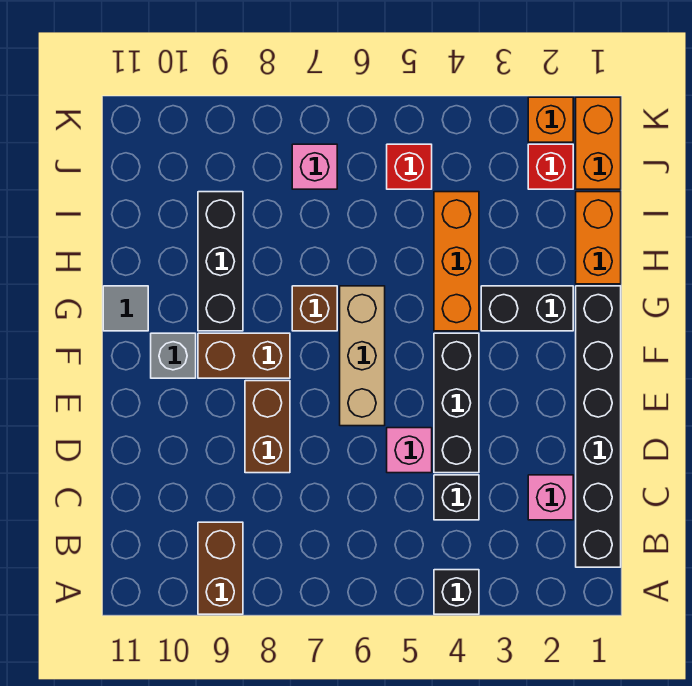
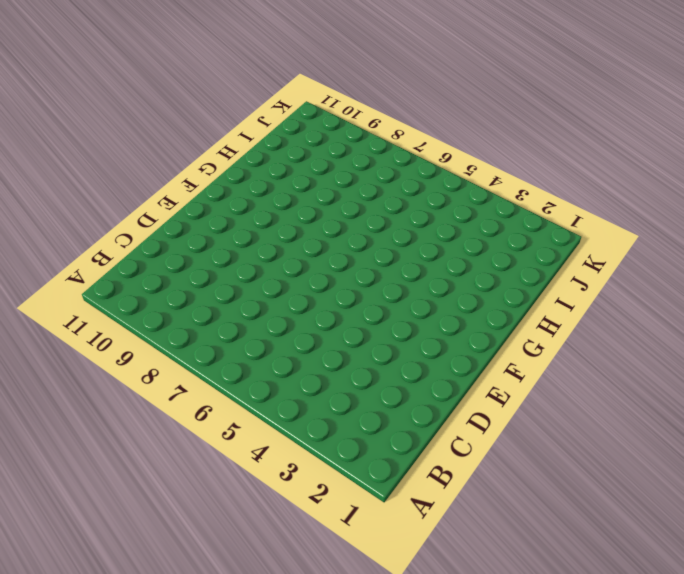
none -> black 1x1 brick [434,570,479,614]
none -> brown 1x2 brick [198,522,243,614]
none -> black 1x6 brick [576,286,621,567]

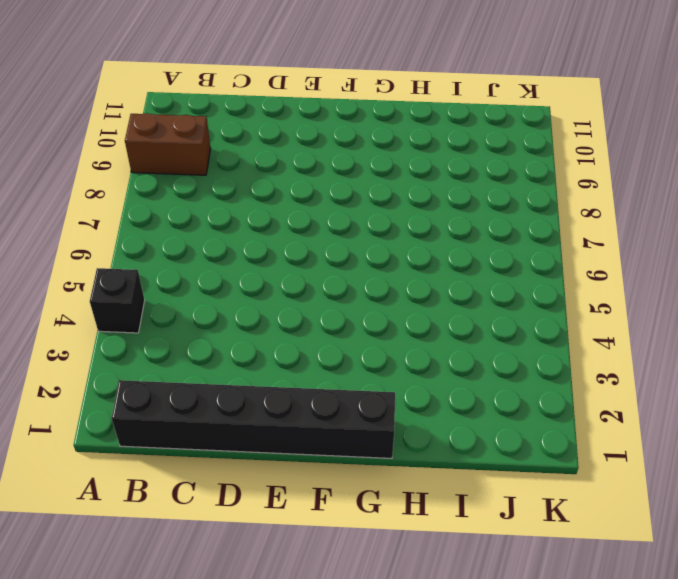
none -> pink 1x1 brick [528,475,573,520]
none -> black 1x1 brick [434,475,479,520]
none -> black 1x3 brick [434,333,479,473]

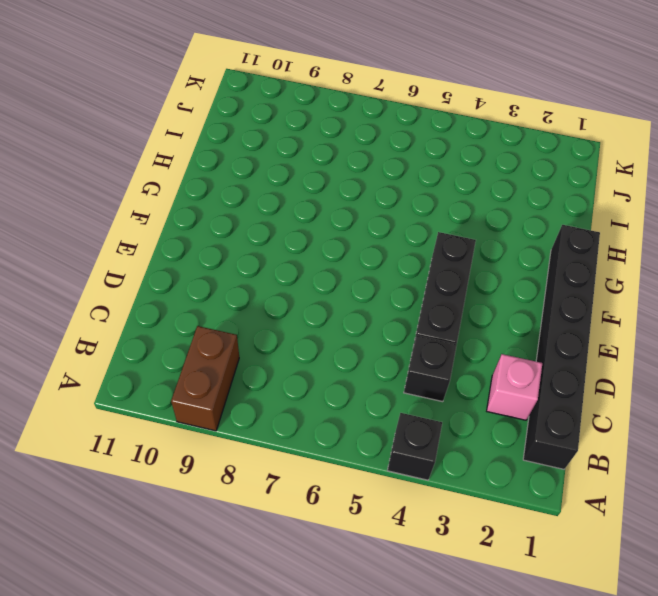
none -> pink 1x1 brick [387,428,432,473]
none -> brown 1x2 brick [245,381,290,473]
none -> tan 1x3 brick [340,286,385,426]

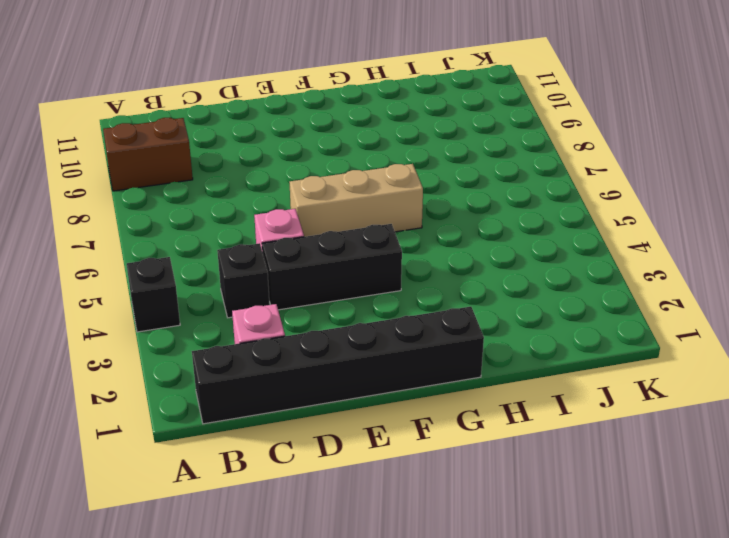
none -> brown 1x2 brick [245,381,290,473]
none -> brown 1x2 brick [198,333,290,378]
none -> grey 1x1 brick [151,333,196,378]

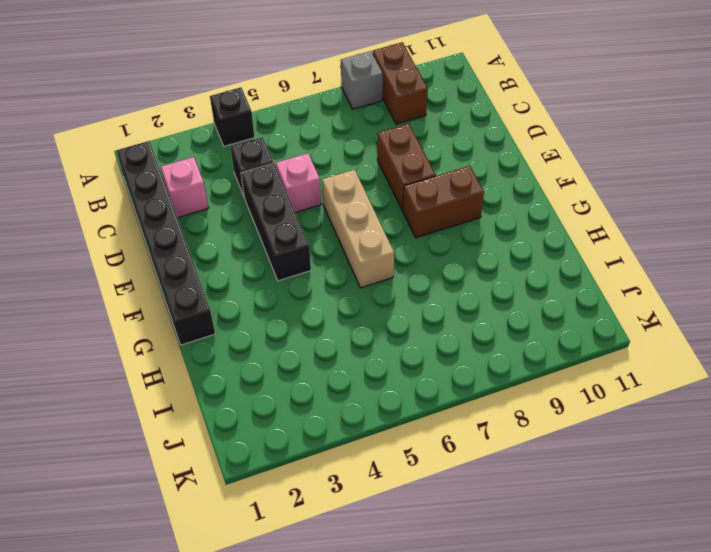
grey 1x1 brick [341,51,383,109] -> grey 1x1 brick moved to [151,333,196,378]
none -> black 1x2 brick [481,286,573,331]
none -> orange 1x3 brick [434,192,479,331]
none -> brown 1x1 brick [292,286,337,331]

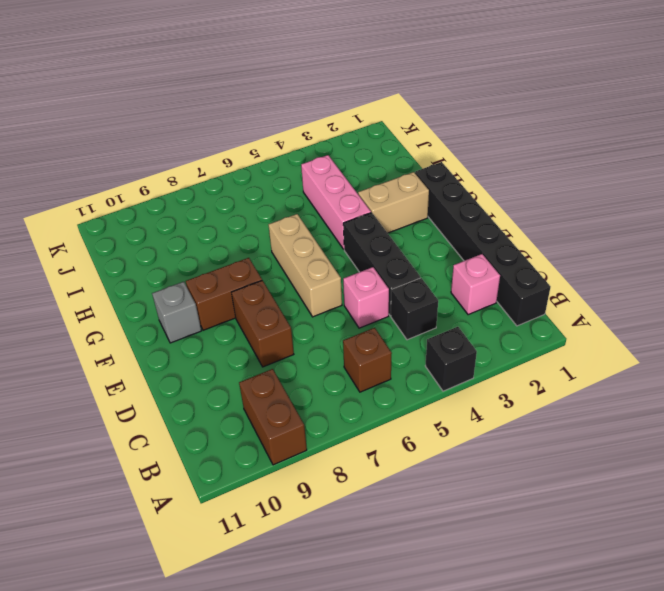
brown 1x1 brick [343,328,392,392] -> brown 1x1 brick moved to [292,286,337,331]
tan 1x2 brick [358,172,429,233] -> black 1x2 brick [481,286,573,331]
pink 1x3 brick [301,155,371,249] -> orange 1x3 brick [434,192,479,331]
none -> black 1x3 brick [198,192,243,331]
none -> grey 1x1 tile [103,286,148,331]
none -> orange 1x2 brick [576,192,621,284]

